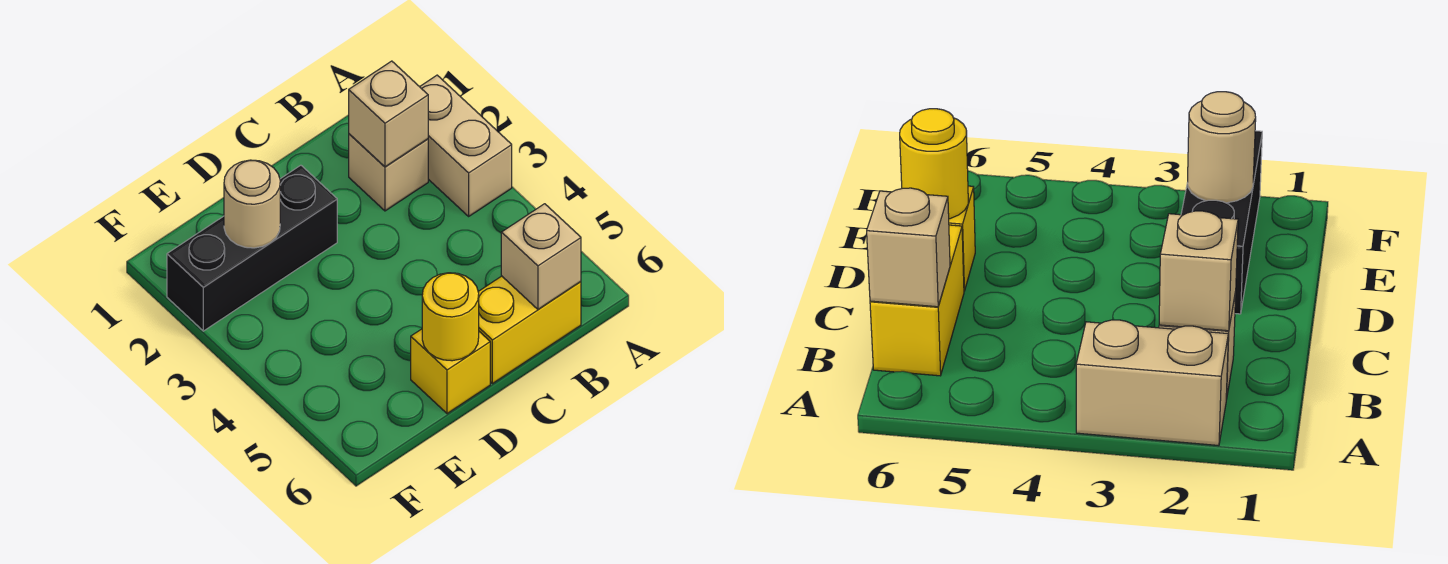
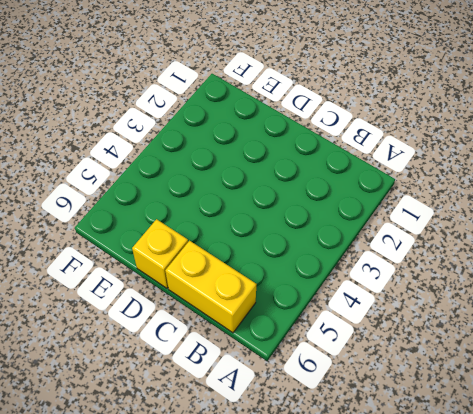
none -> tan 1x2 brick [420,75,512,216]
none -> tan 1x1 brick [349,134,428,211]

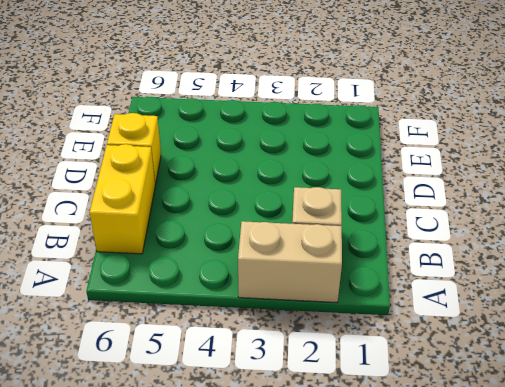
none -> black 1x3 brick [167,165,337,331]
none -> tan 1x1 brick [349,61,428,167]

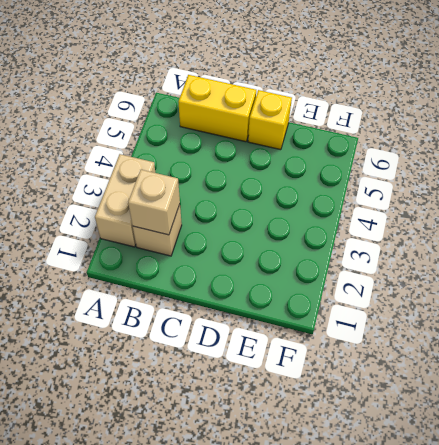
none -> black 1x3 brick [167,165,337,331]
none -> tan 1x1 brick [501,204,581,309]

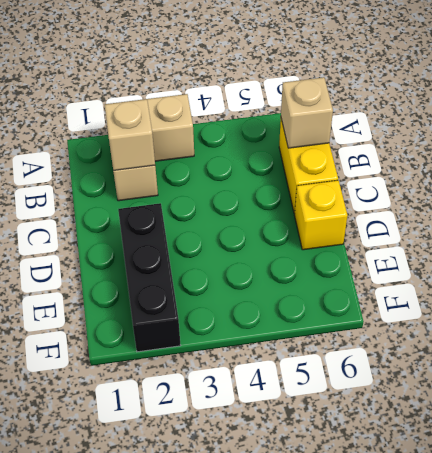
none -> yellow 1x1 round brick [422,273,479,361]
none -> tan 1x1 round brick [224,160,280,248]

